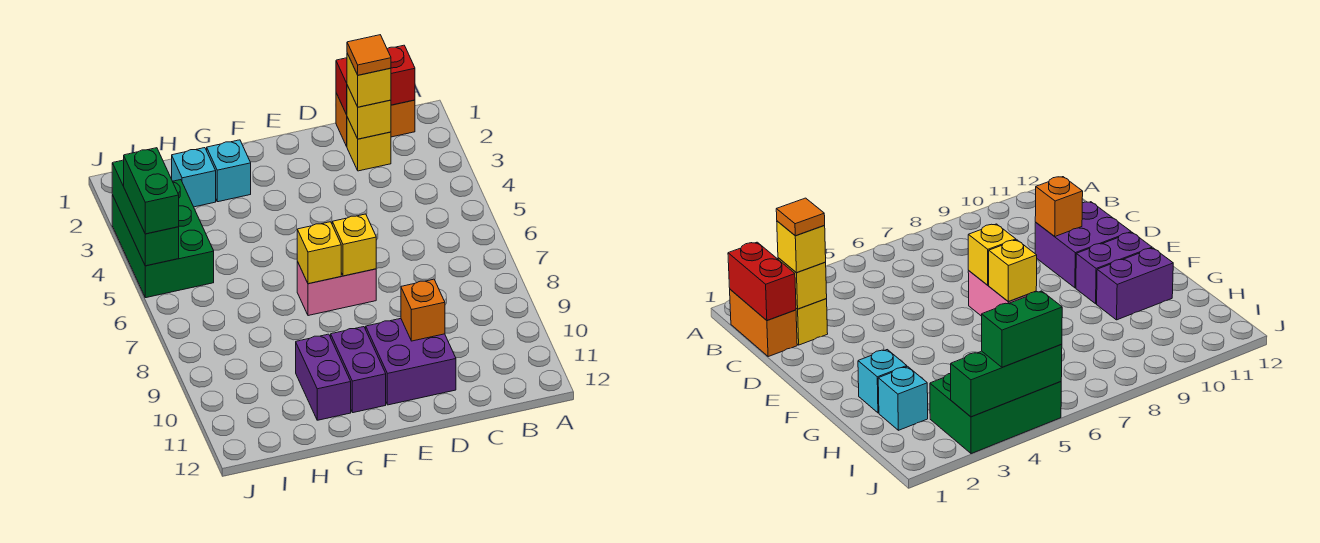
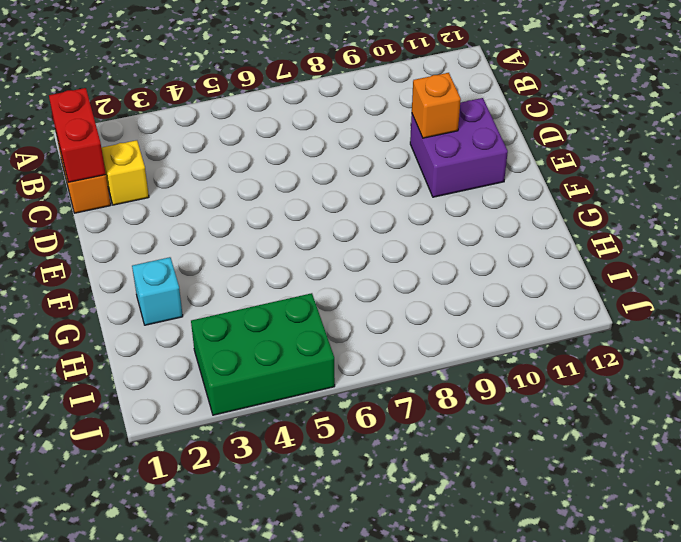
none -> pink 1x2 brick [297,262,376,316]
none -> purple 1x2 brick [331,327,386,413]
none -> purple 1x2 brick [296,334,351,420]

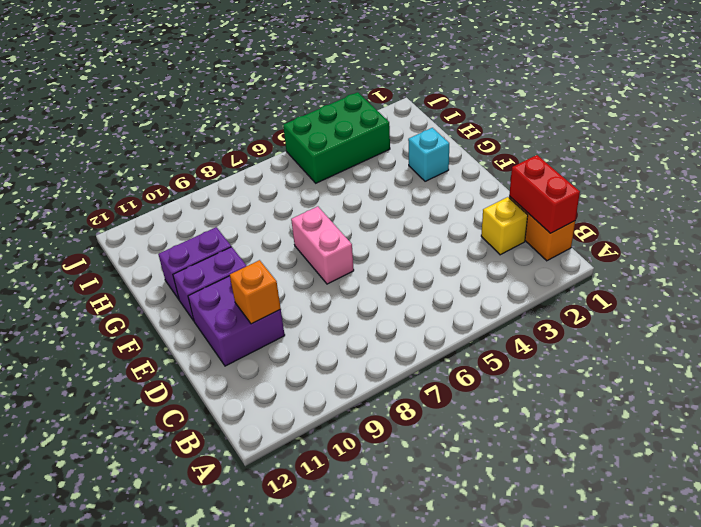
none -> cyan 1x1 brick [172,148,216,207]
none -> yellow 1x1 brick [347,85,391,139]
none -> yellow 1x1 brick [332,214,376,276]

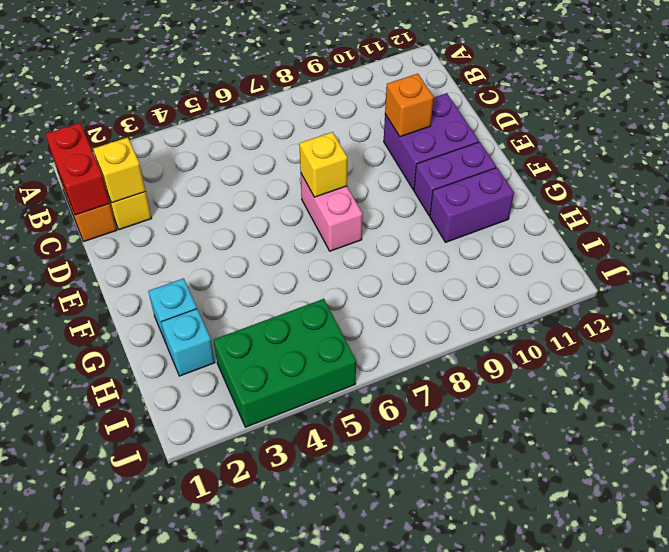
none -> yellow 1x1 brick [297,222,341,284]
none -> green 1x3 brick [112,160,179,266]
none -> yellow 1x1 brick [347,53,391,107]

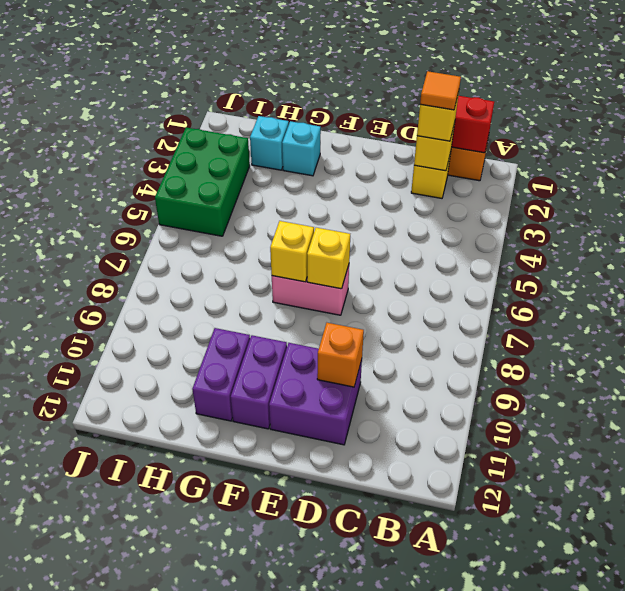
none -> green 1x3 brick [112,160,179,266]
none -> green 1x2 brick [124,148,179,234]

